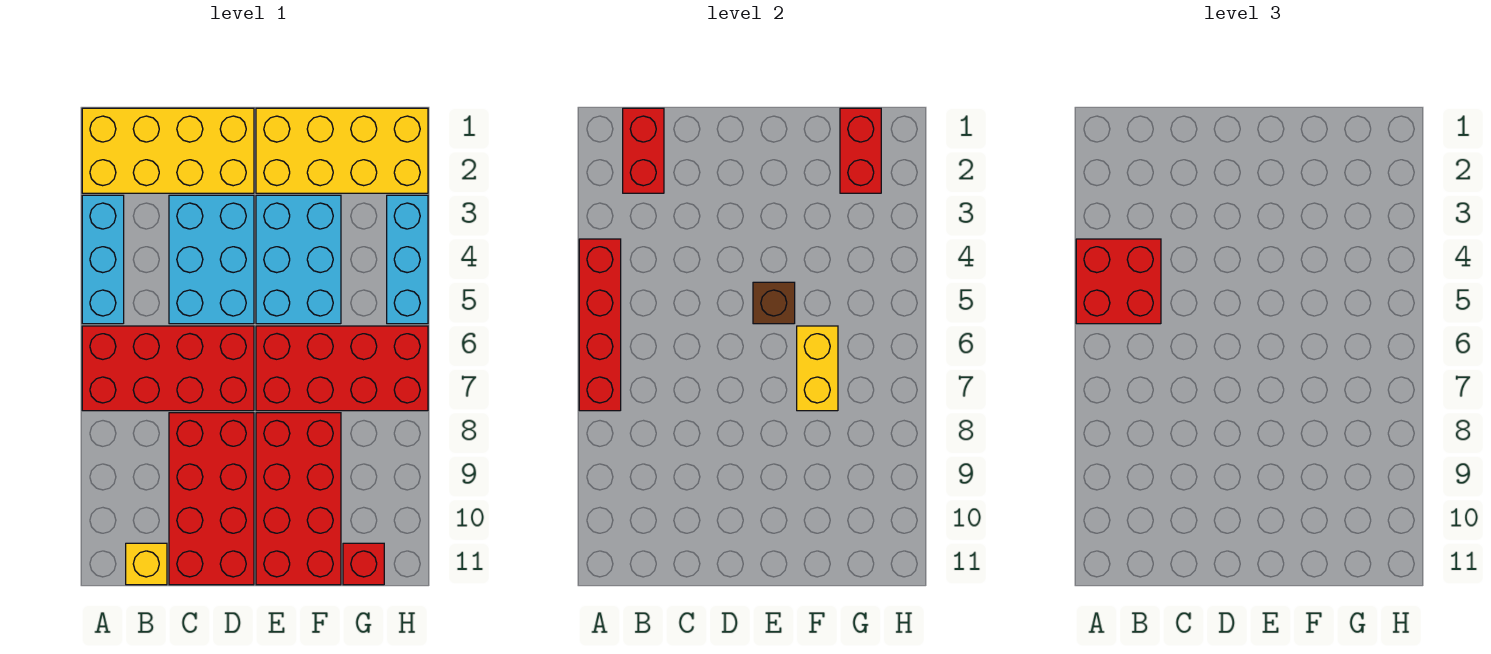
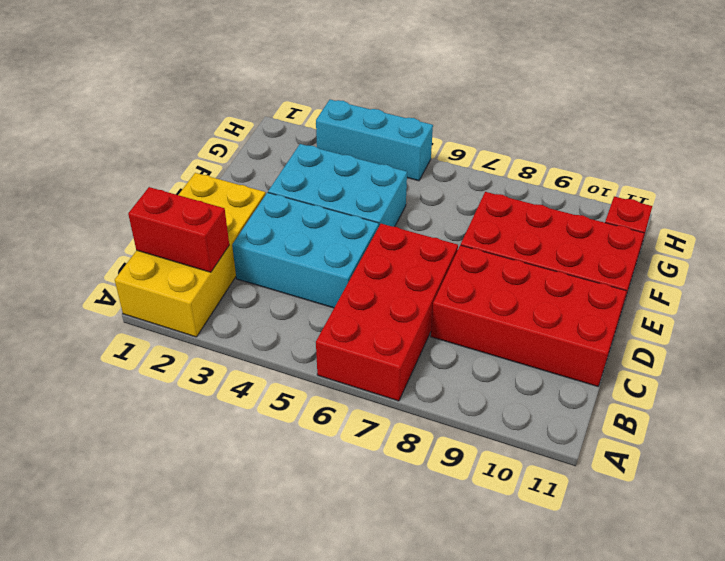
none -> cyan 1x3 brick [82,195,124,324]
none -> yellow 1x1 brick [126,543,167,585]
none -> yellow 2x4 brick [256,108,428,193]

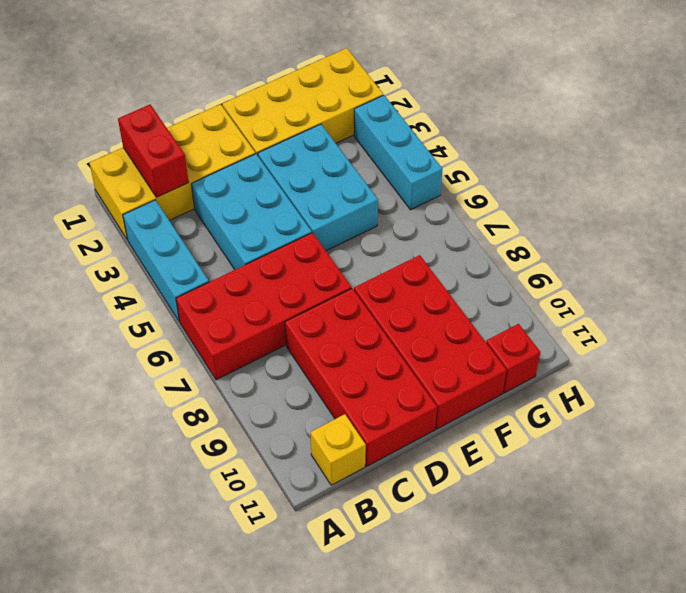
none -> red 2x4 brick [256,326,428,411]
none -> red 1x4 brick [579,239,621,411]
none -> brown 1x1 brick [753,282,795,324]

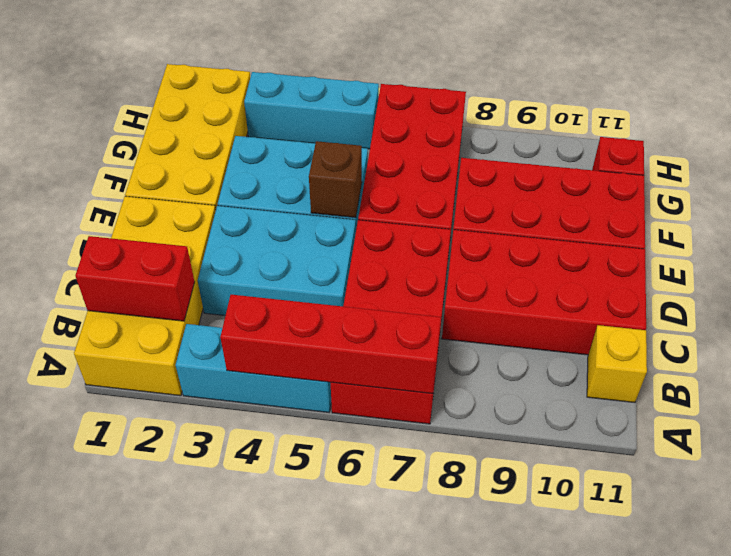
none -> yellow 1x2 brick [797,326,838,411]
none -> red 1x2 brick [840,108,881,193]
none -> red 2x2 brick [1076,239,1161,324]

